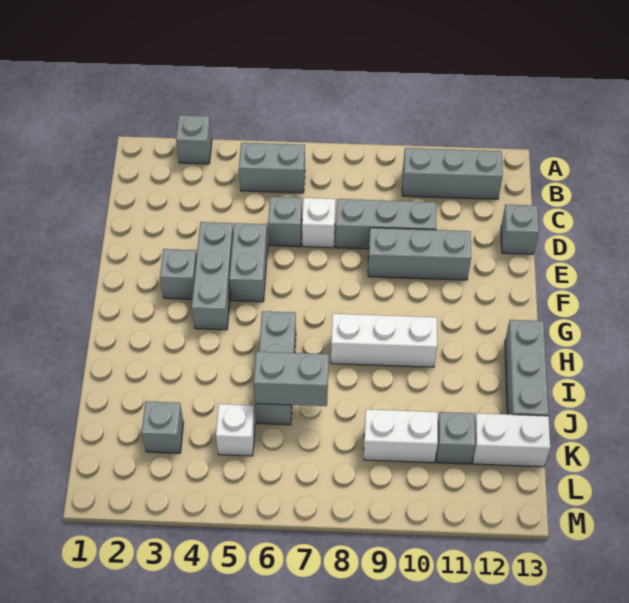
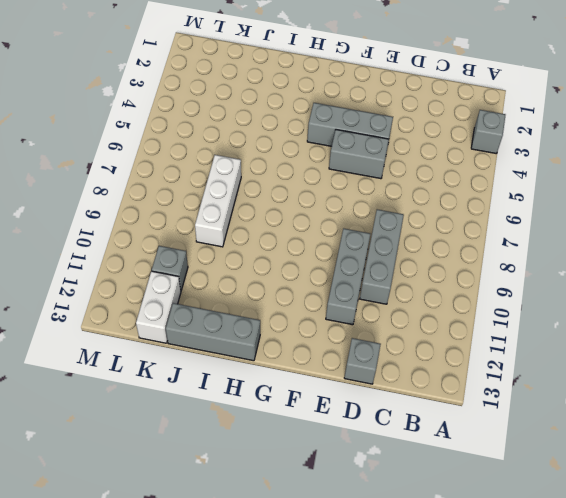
white 1x3 brick [195,155,241,247] -> white 1x3 brick moved to [331,314,437,367]
none -> grey 1x2 brick [239,143,305,193]
none -> grey 1x3 brick [402,148,503,199]
none -> grey 1x1 brick [268,197,302,247]

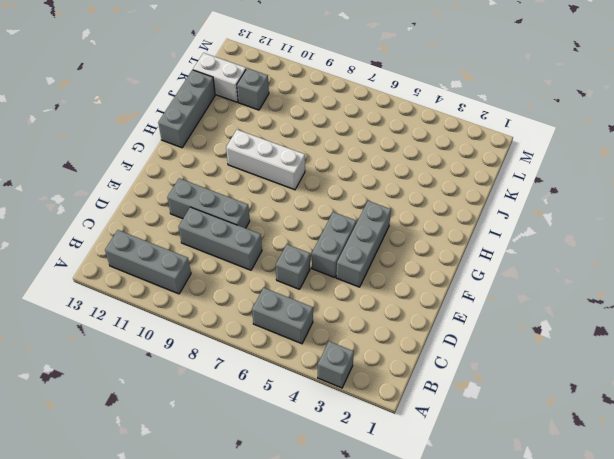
none -> white 1x1 brick [302,198,335,248]
none -> grey 1x1 brick [501,205,539,254]
none -> grey 1x1 brick [160,249,197,299]

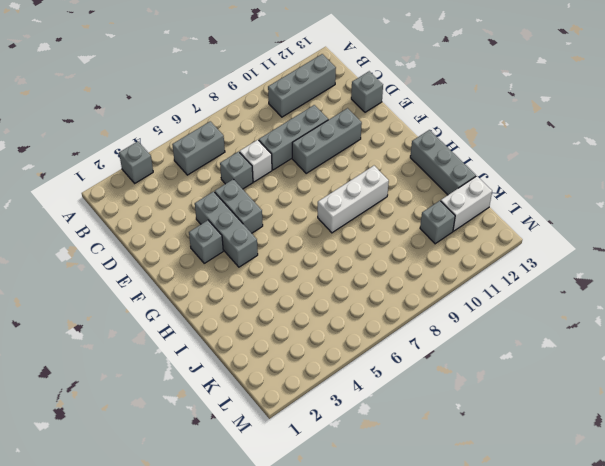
none -> grey 1x3 brick [255,311,296,425]
none -> grey 1x1 brick [142,401,184,453]
none -> white 1x1 brick [216,404,255,456]

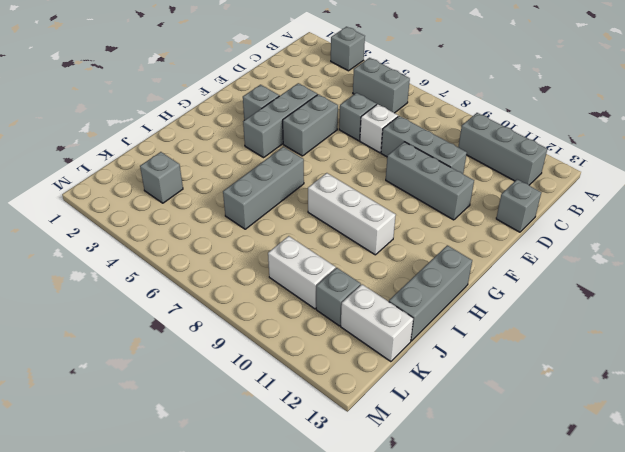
none -> white 1x1 brick [216,404,255,456]
none -> grey 1x2 brick [254,351,329,406]

